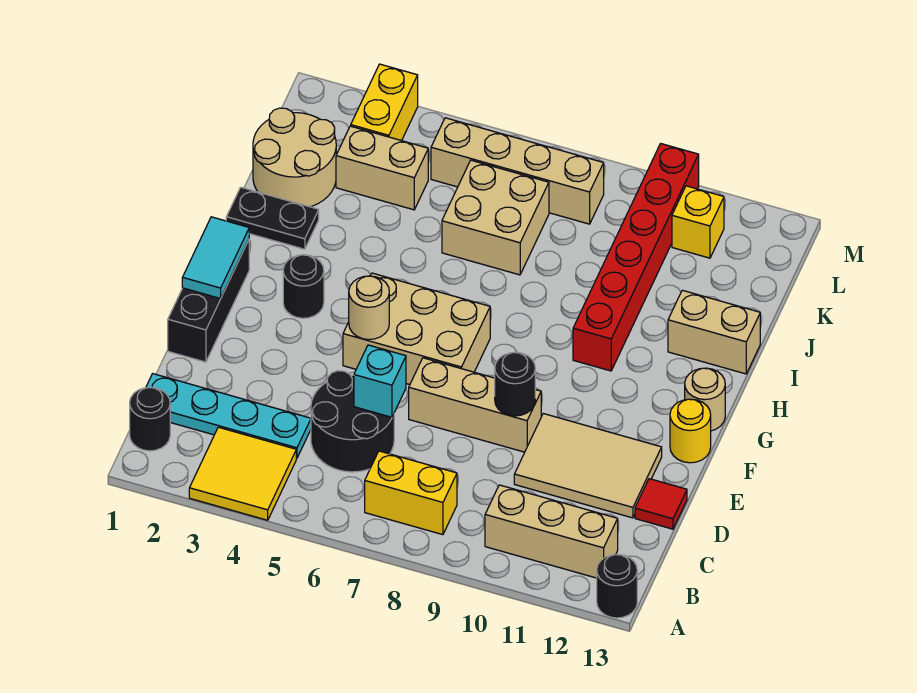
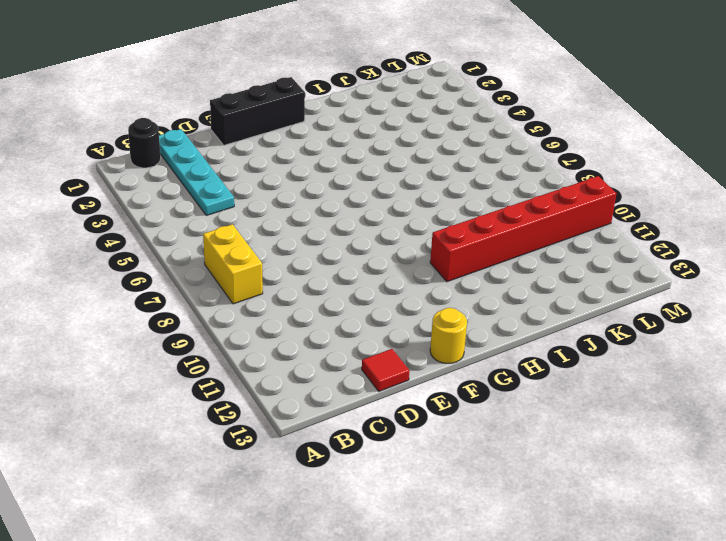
none -> yellow 2x2 tile [189,427,296,520]
none -> black 1x1 round brick [597,554,637,618]
none -> tan 1x3 brick [485,485,618,578]

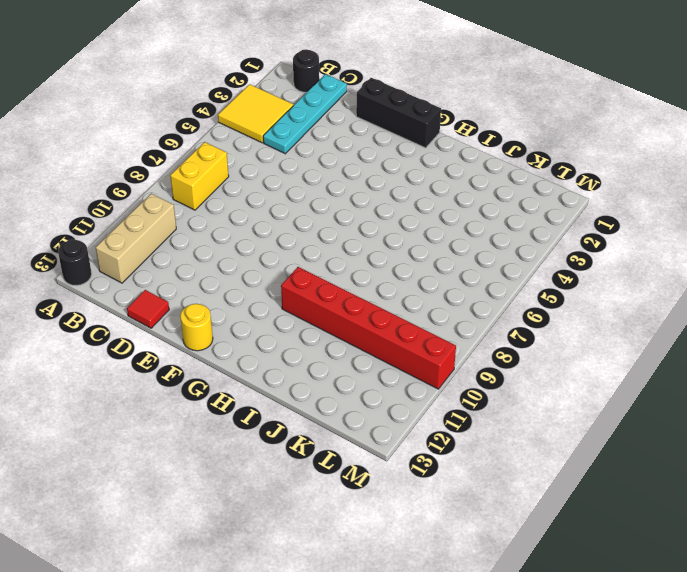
none -> black 2x2 round brick [311,371,394,472]
none -> tan 2x3 tile [514,414,662,518]
none -> tan 1x3 brick [409,358,541,452]

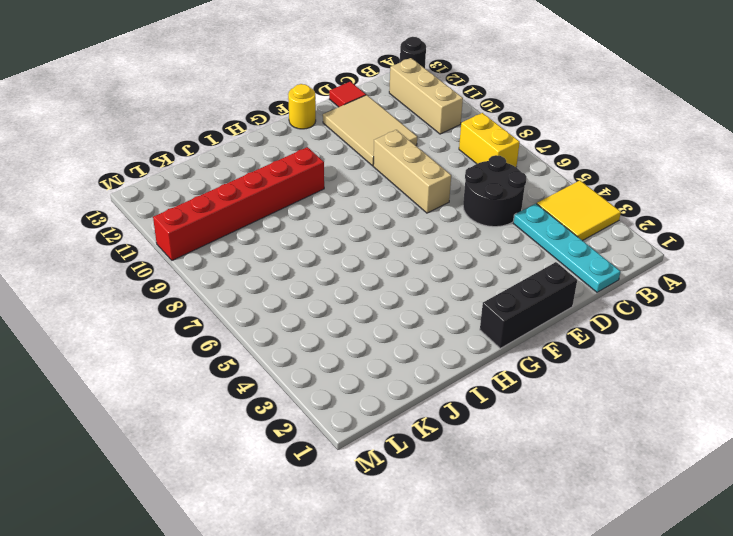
none -> black 1x1 round brick [130,387,170,451]
none -> tan 2x3 brick [343,273,490,385]
none -> black 1x1 round brick [283,255,324,318]

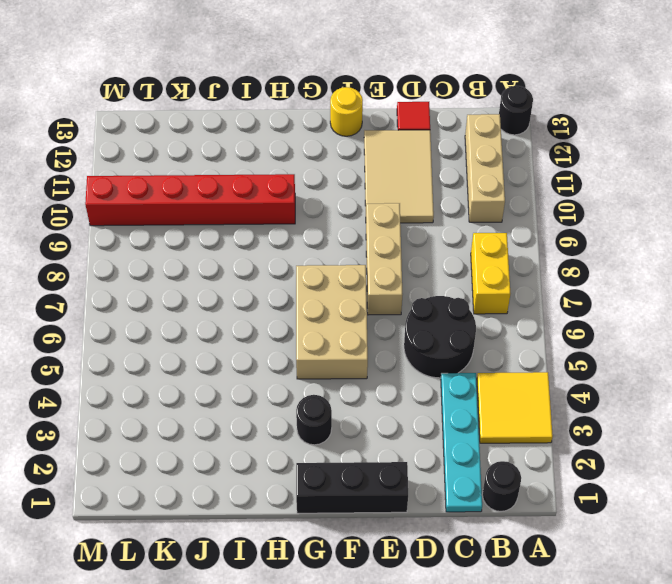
none -> tan 1x1 round brick [685,368,725,431]
none -> black 1x2 plate [226,187,319,249]
none -> tan 1x2 brick [668,290,760,374]

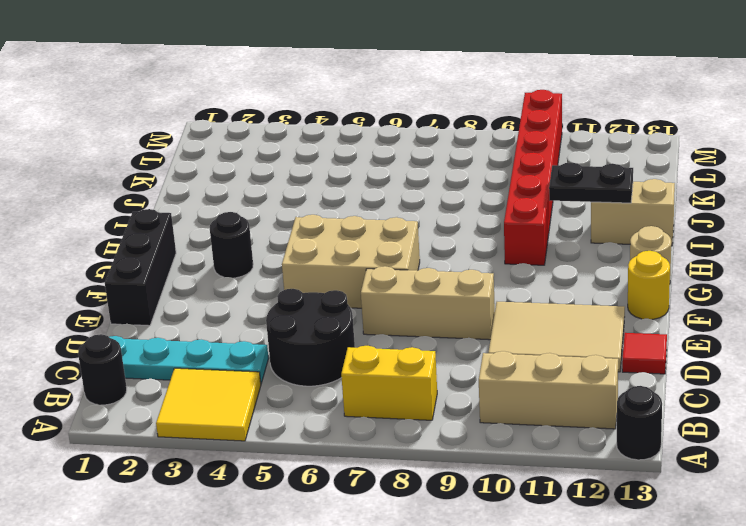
black 1x2 plate [549,162,633,203] -> black 1x2 plate moved to [226,187,319,249]
none -> tan 2x2 round brick [253,108,336,207]
none -> tan 2x2 brick [442,160,549,275]
none -> tan 1x2 brick [336,126,428,210]

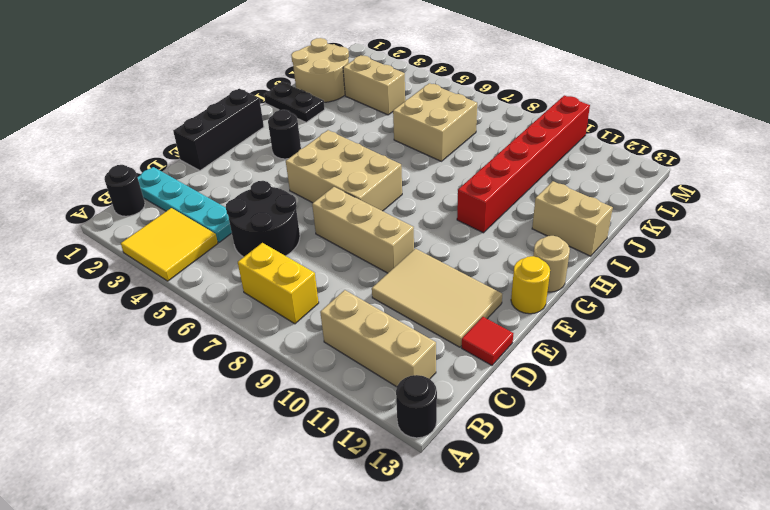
none -> yellow 1x2 brick [351,64,418,141]
none -> tan 1x4 brick [431,118,604,224]
none -> yellow 1x1 brick [672,186,724,258]

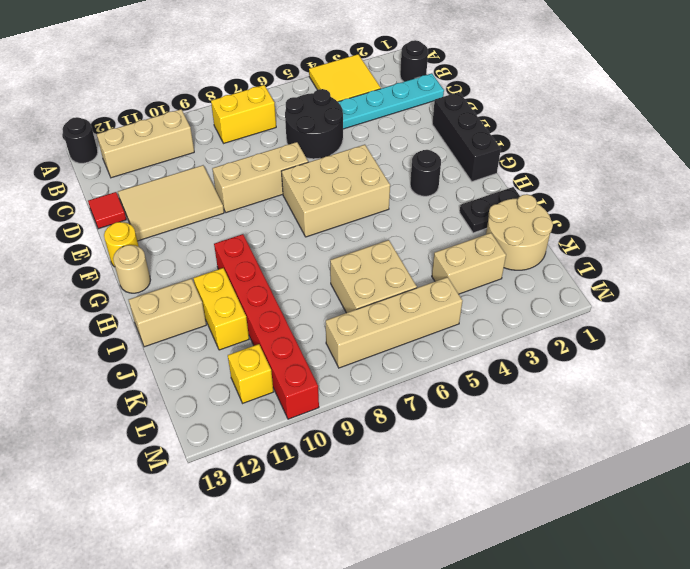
yellow 1x2 brick [193,268,249,350] -> yellow 1x2 brick moved to [351,64,418,141]
none -> cyan 1x1 brick [354,345,406,417]
none -> black 1x1 round brick [495,352,535,416]
none -> cyan 1x2 tile [182,217,249,299]

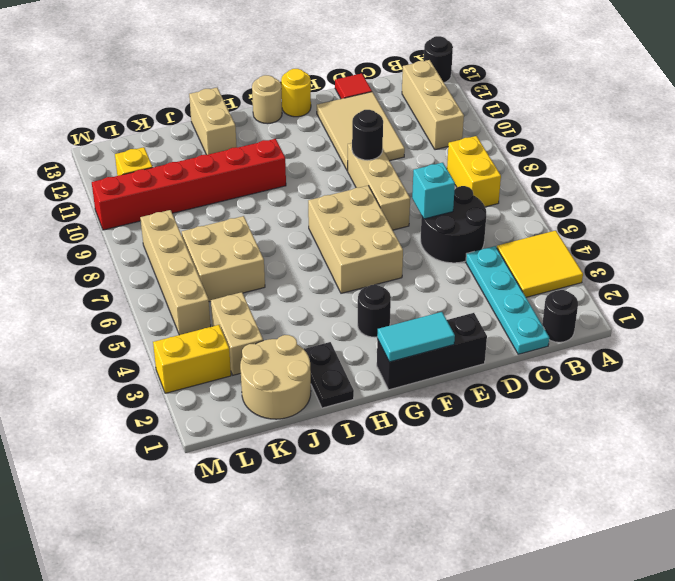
none -> tan 1x1 round brick [349,276,389,340]

